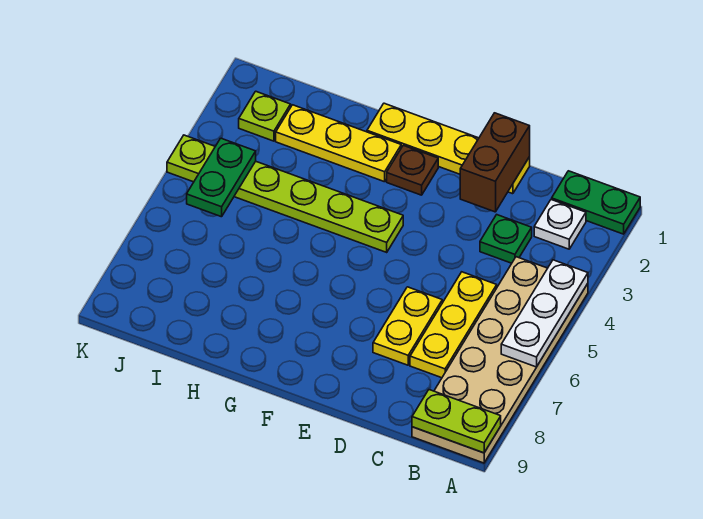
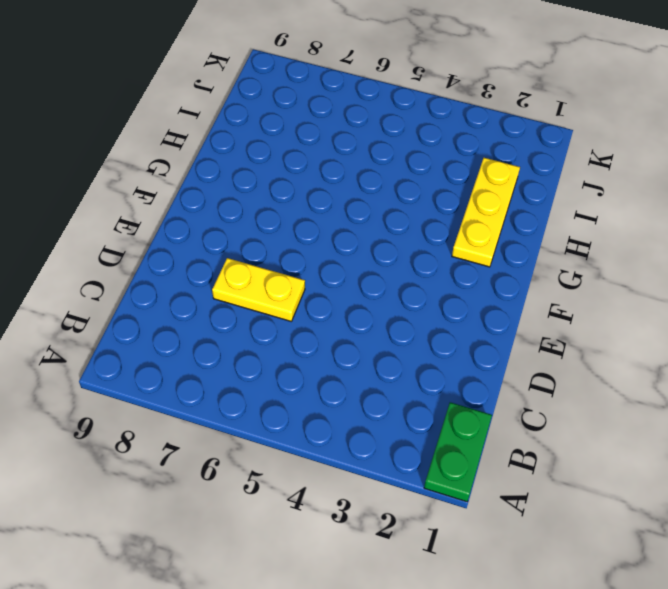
none -> tan 2x6 plate [412,257,588,463]
none -> white 1x1 plate [534,199,586,249]
none -> green 1x1 plate [480,215,532,263]

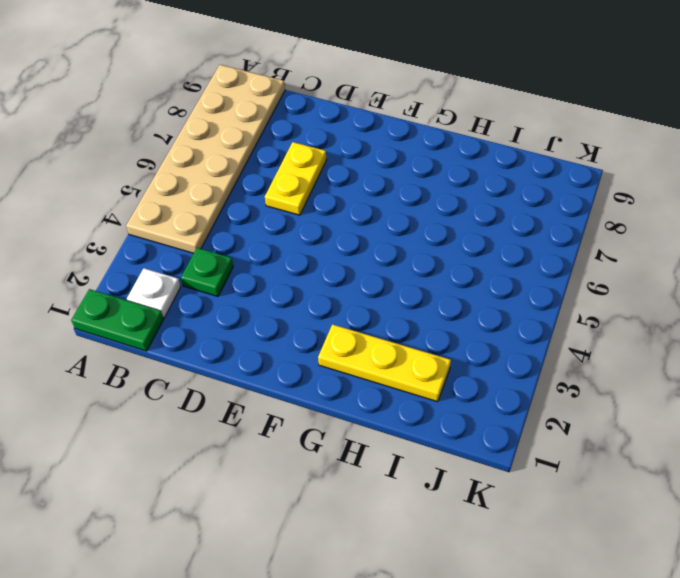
none -> yellow 1x3 plate [410,272,497,378]
none -> yellow 1x4 plate [367,103,530,194]
none -> brown 1x1 plate [387,145,438,195]

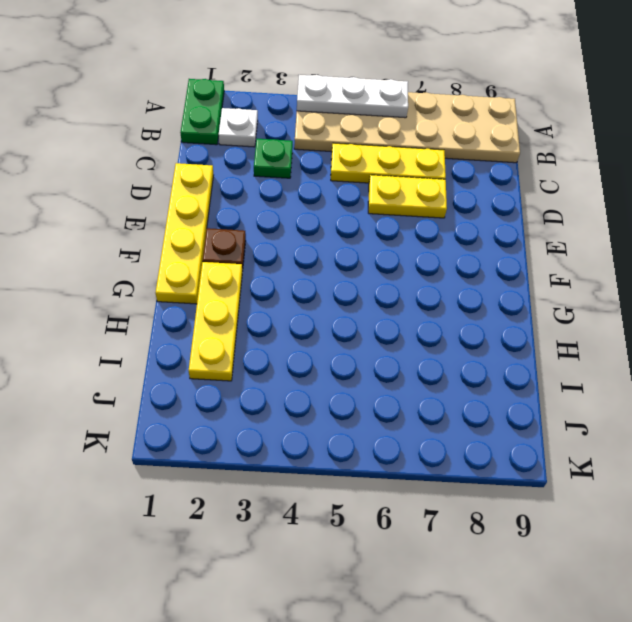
none -> lime 1x6 plate [167,135,403,252]
none -> lime 1x1 plate [239,91,291,141]
none -> lime 1x2 plate [412,390,501,453]

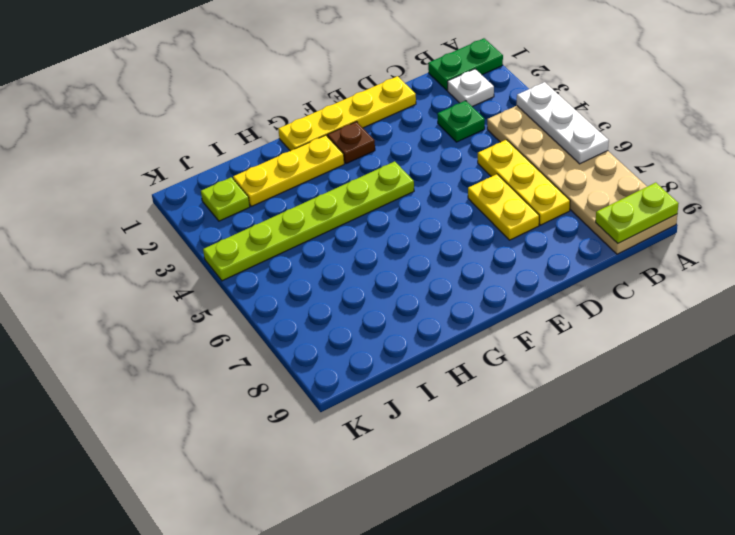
none -> brown 1x2 brick [460,113,530,212]
none -> green 1x2 plate [187,138,256,217]

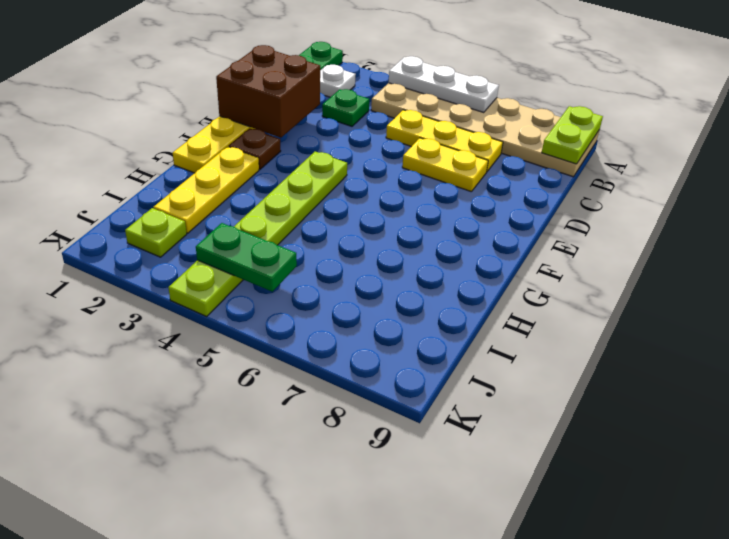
brown 2x2 brick [216,45,320,138] -> brown 1x2 brick [460,113,530,212]

